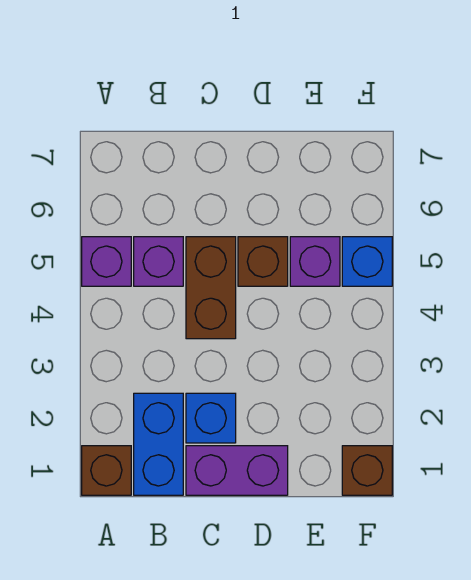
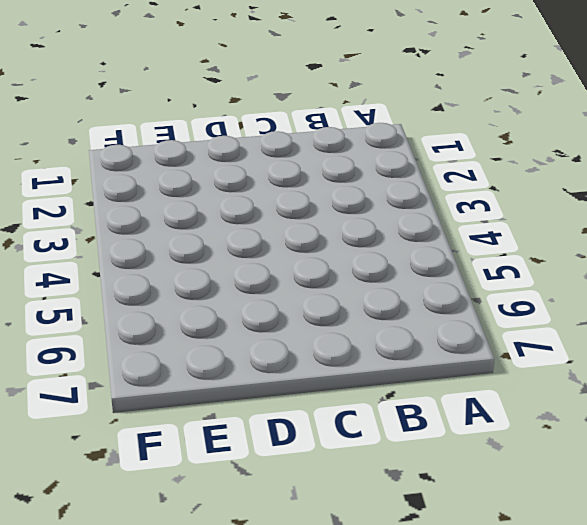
none -> brown 1x1 brick [82,446,131,495]
none -> purple 1x1 brick [82,237,131,286]

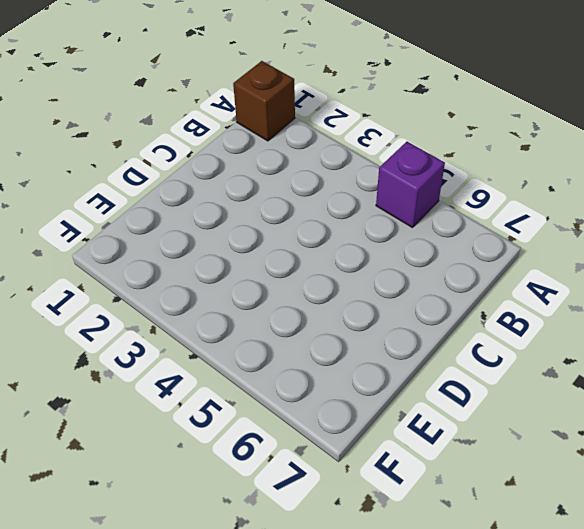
none -> blue 1x2 brick [134,393,183,495]
none -> purple 1x1 brick [134,237,183,286]

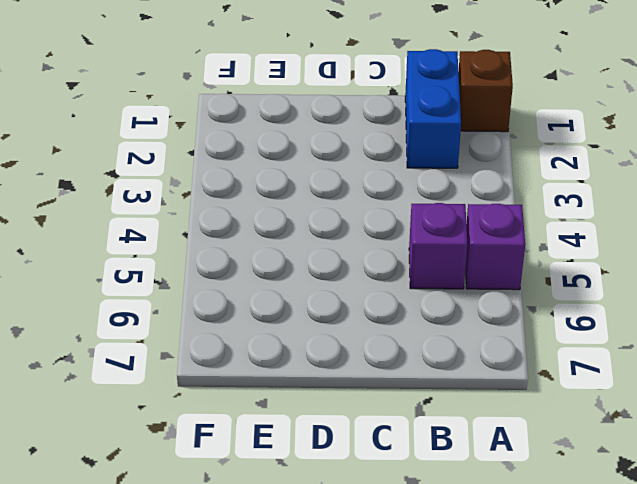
none -> purple 1x2 brick [186,446,288,495]
none -> blue 1x1 brick [186,393,236,443]

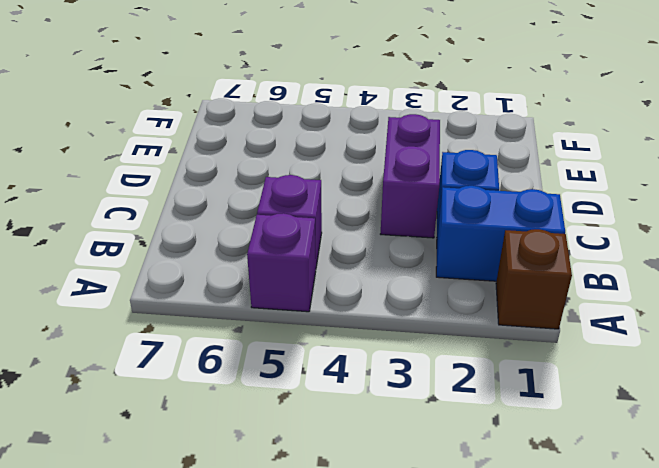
purple 1x2 brick [381,114,440,238] -> purple 1x2 brick moved to [186,446,288,495]
none -> brown 1x2 brick [186,237,236,339]
none -> brown 1x1 brick [238,237,288,286]

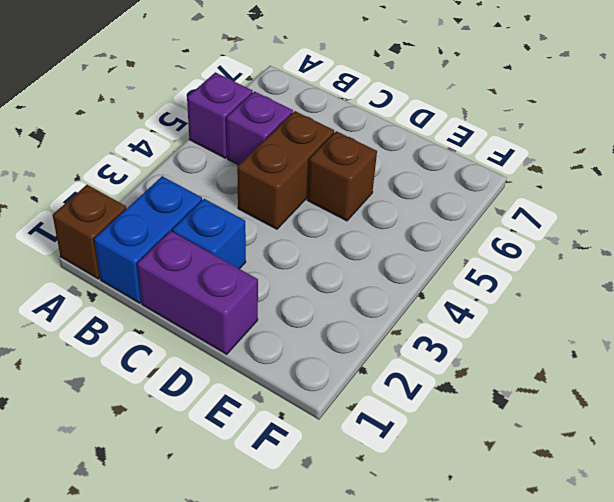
none -> purple 1x1 brick [290,237,340,286]
none -> brown 1x1 brick [342,446,392,495]

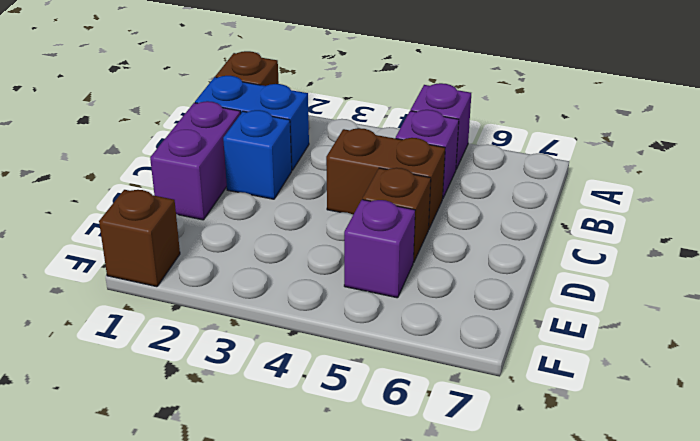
none -> blue 1x1 brick [342,237,392,286]

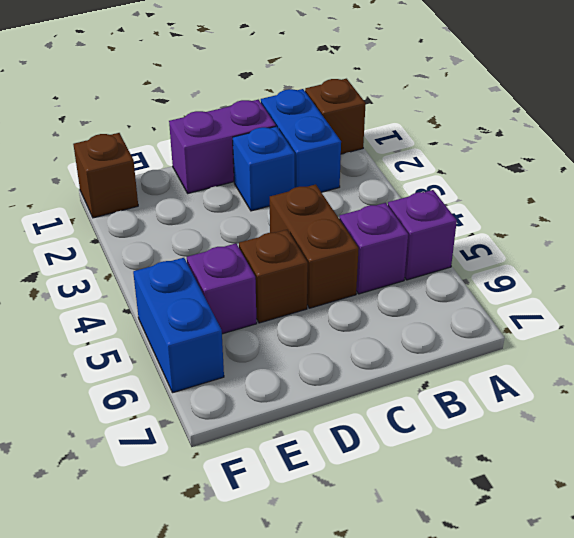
blue 1x2 brick [133,258,224,393] -> blue 1x1 brick [342,237,392,286]

